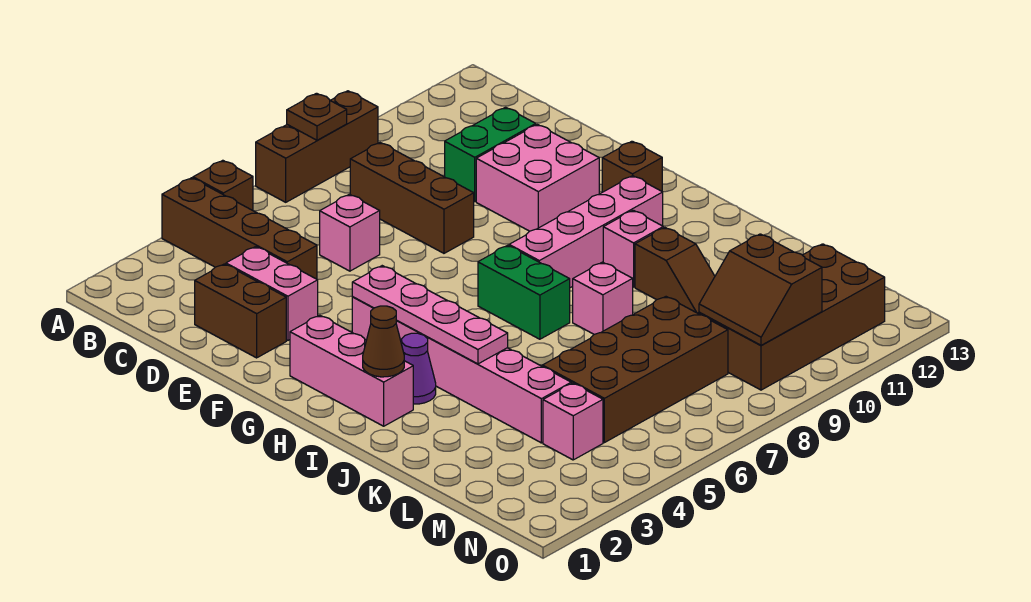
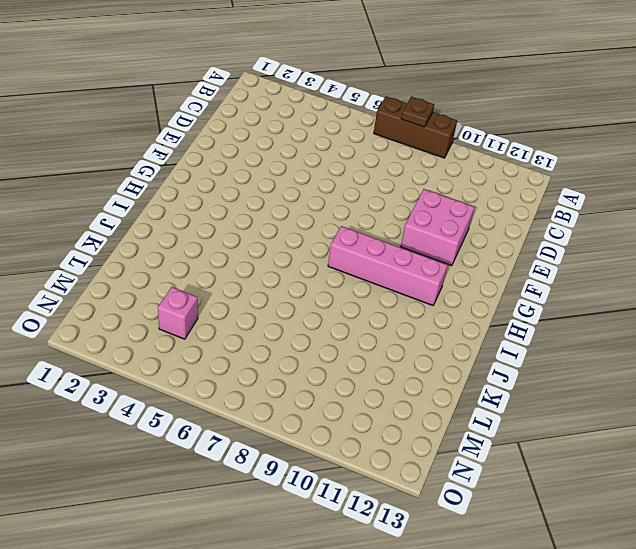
none -> brown 1x4 brick [162,178,317,279]
none -> brown 1x1 brick [193,160,253,210]
none -> brown 1x3 brick [350,143,474,253]

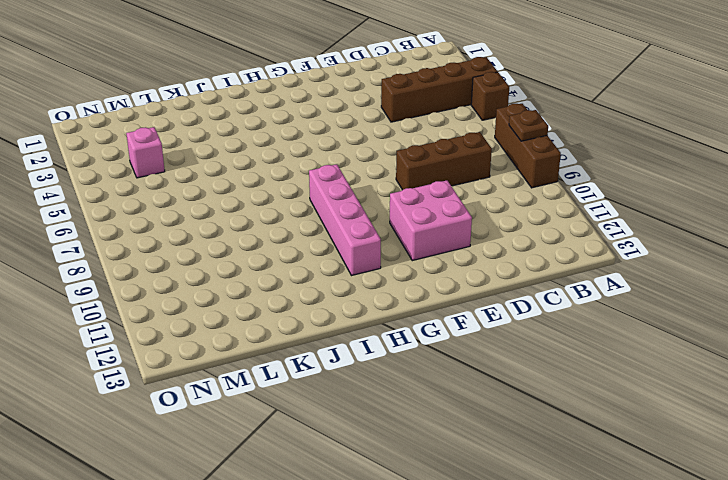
none -> brown 1x2 brick [195,264,286,358]
none -> pink 1x2 brick [226,247,318,340]
none -> pink 1x1 brick [320,194,380,271]

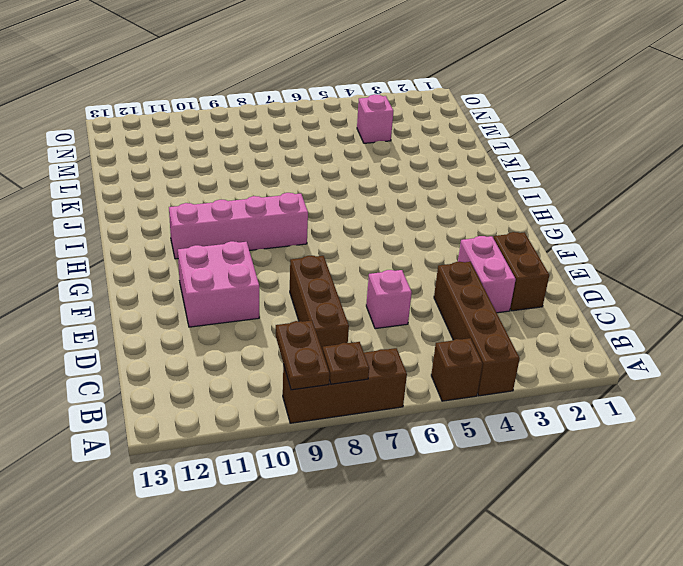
brown 1x2 plate [276,320,330,390] -> none
none -> green 1x2 brick [445,107,536,201]
none -> pink 1x3 brick [290,315,413,426]
none -> pink 1x6 brick [352,297,571,443]

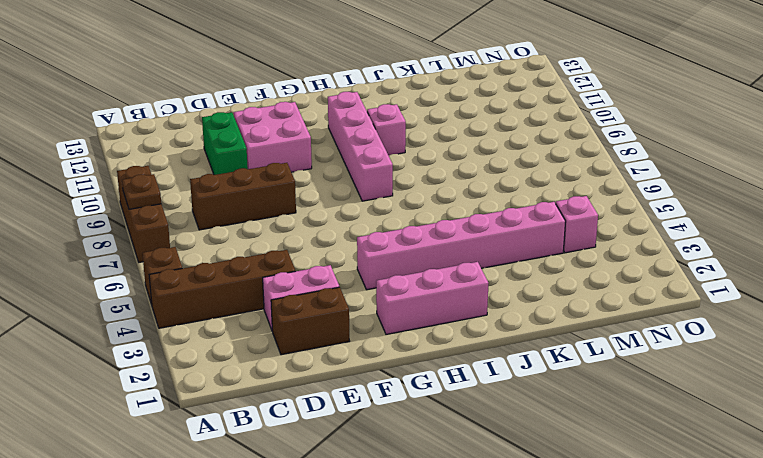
none -> pink 1x1 brick [320,194,380,271]
none -> brown 1x1 brick [602,141,662,192]
none -> green 1x2 brick [478,245,570,339]

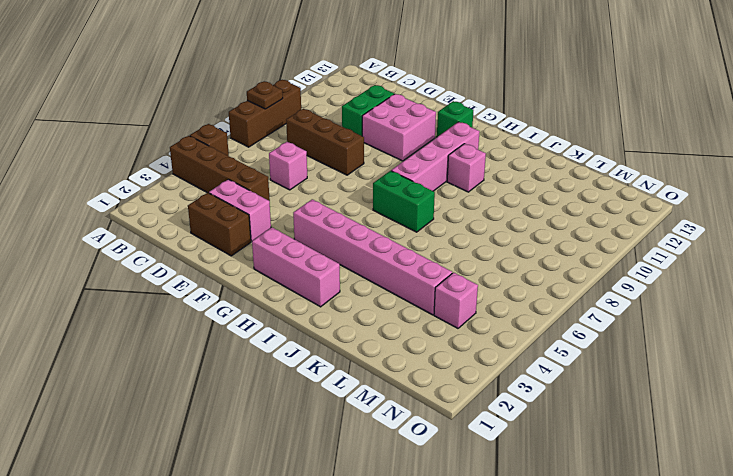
green 1x1 brick [437,101,473,137] -> brown 1x1 brick [602,141,662,192]
none -> purple 1x1 cone [402,333,436,404]
none -> pink 1x1 brick [573,262,633,334]
none -> brown 1x2 slope [635,227,715,314]

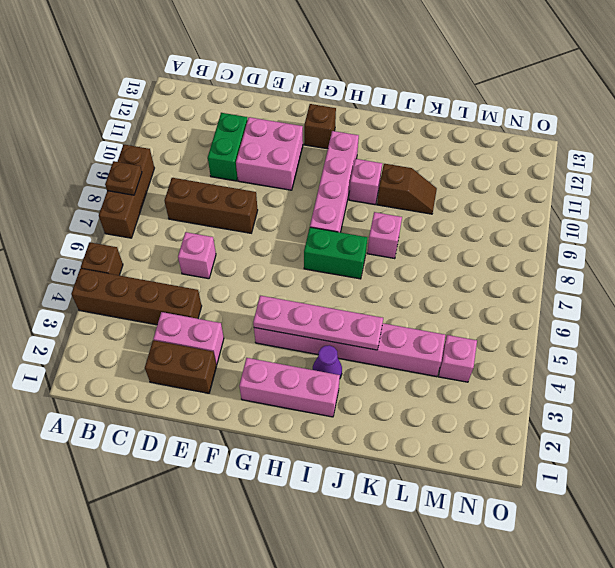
none -> brown 2x4 brick [542,297,728,443]
none -> brown 2x4 brick [699,244,885,390]
none -> brown 1x1 cone [363,306,404,377]

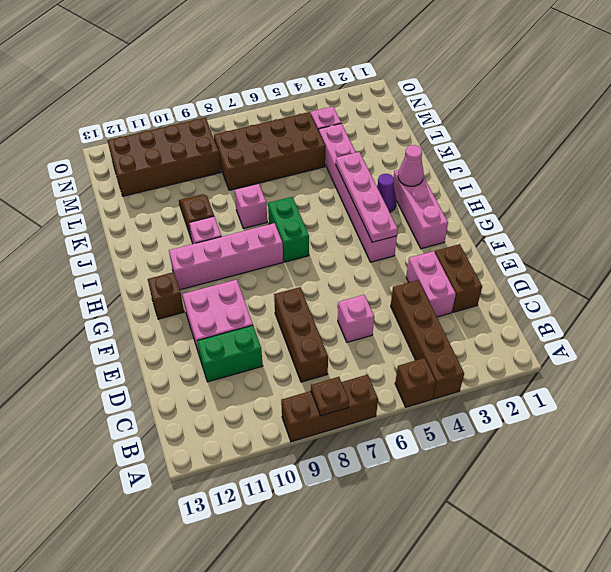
pink 1x1 cone [398,145,424,186] -> brown 1x1 cone [363,306,404,377]
none -> brown 2x2 slope [699,234,822,345]

